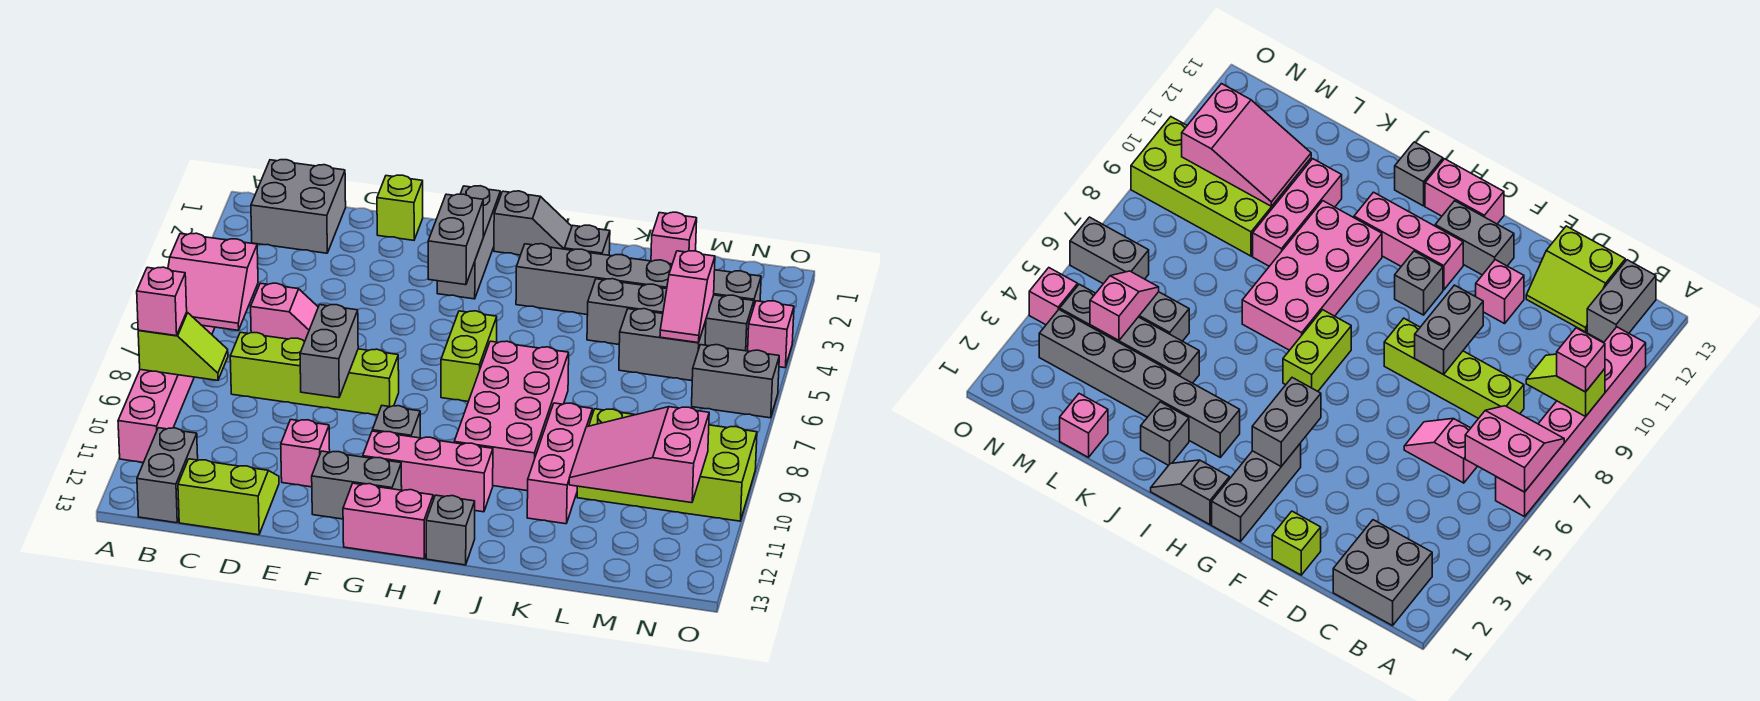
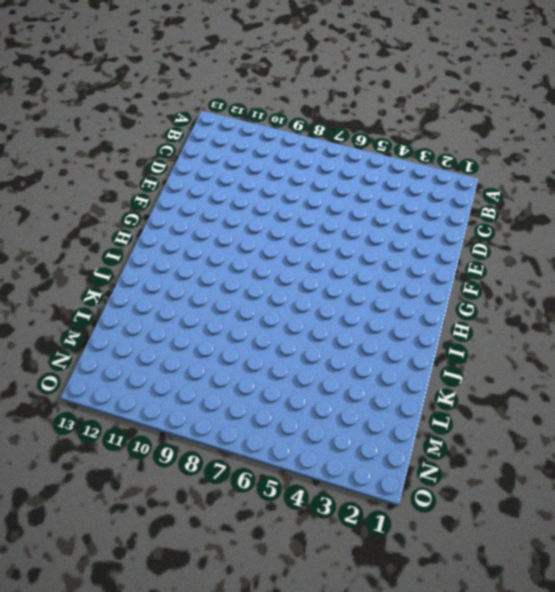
none -> pink 1x6 brick [118,325,215,463]
none -> grey 2x2 brick [251,160,346,253]
none -> grey 1x2 brick [137,428,198,523]
none -> pink 1x2 slope [251,283,318,341]

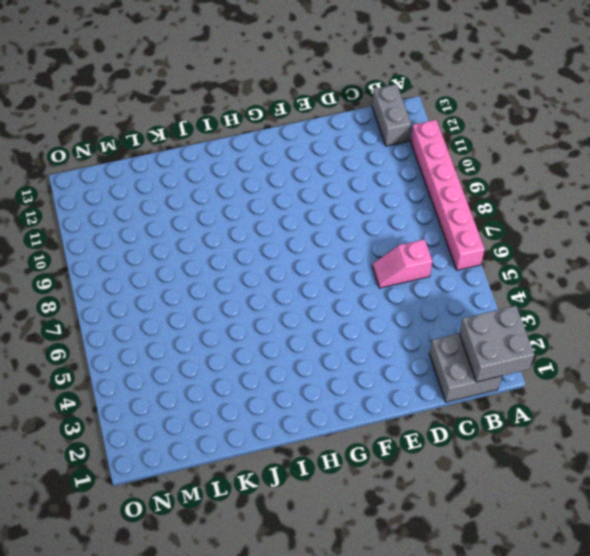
grey 2x2 brick [459,306,534,382] -> none
none -> lime 1x4 brick [230,332,399,415]
none -> lime 2x2 slope [178,459,279,535]
none -> lime 1x1 brick [377,175,423,240]
none -> pink 1x1 brick [281,420,330,487]

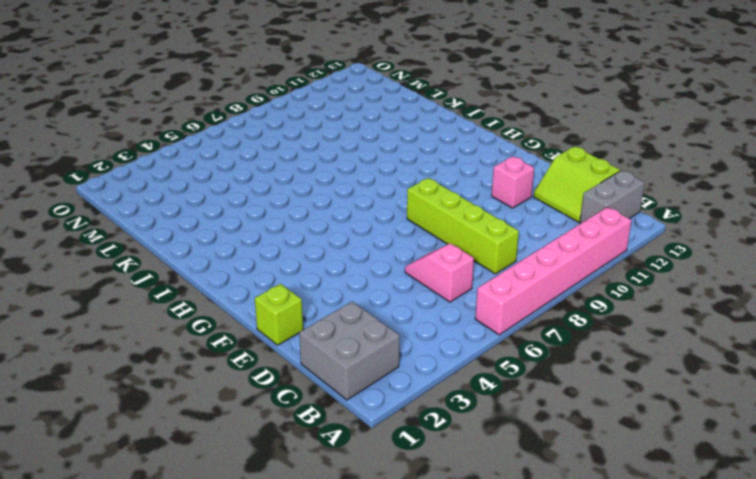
none -> grey 1x2 brick [312,451,402,519]
none -> grey 1x3 brick [437,186,500,299]
none -> grey 1x1 brick [372,406,420,438]
none -> pink 1x3 brick [363,431,493,512]

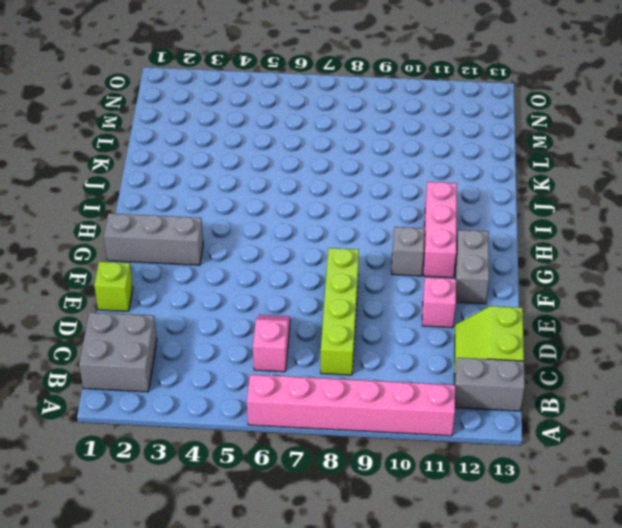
none -> pink 1x2 brick [343,483,433,559]
none -> grey 1x2 slope [494,191,572,255]
none -> lime 1x2 brick [441,311,497,402]
none -> grey 1x6 brick [516,244,761,315]

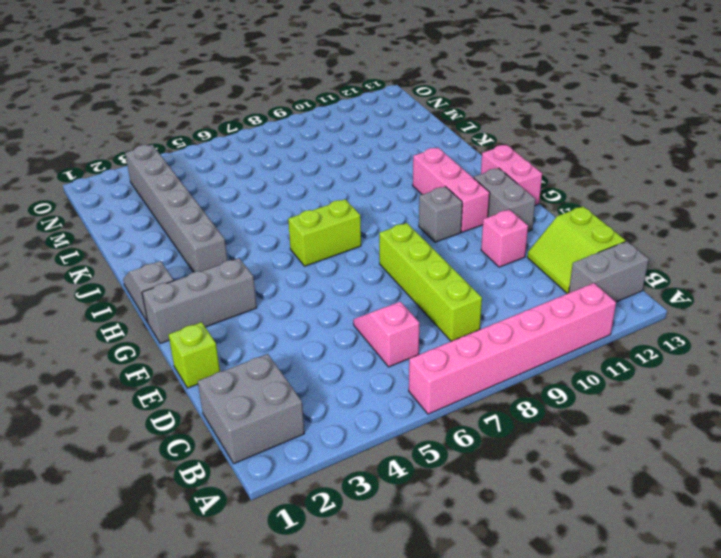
none -> pink 2x4 brick [454,341,569,491]
none -> grey 1x1 brick [426,495,475,565]
none -> grey 1x1 brick [565,225,610,255]
none -> grey 1x4 brick [587,279,754,351]

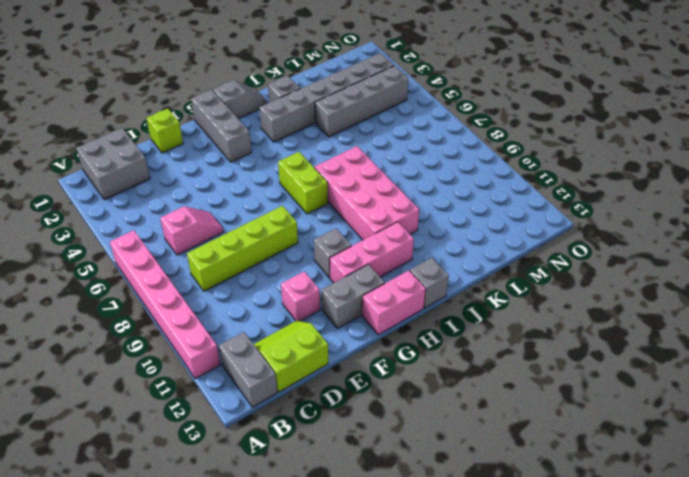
none -> pink 1x3 brick [527,403,592,524]
none -> pink 1x1 brick [651,212,697,264]
none -> grey 1x2 brick [619,309,706,381]
none -> lime 2x4 brick [577,409,757,521]

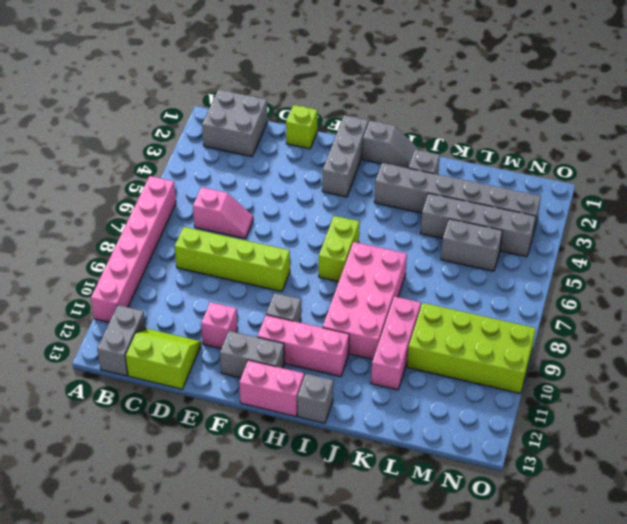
none -> pink 1x1 brick [651,212,697,264]
none -> grey 1x2 brick [692,345,779,418]
none -> pink 1x1 brick [748,301,794,368]
none -> pink 2x2 slope [168,233,258,330]

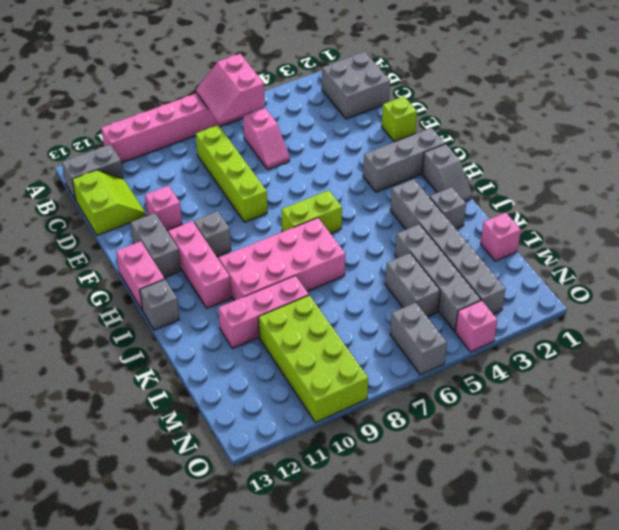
none -> lime 1x2 slope [138,312,228,380]
none -> grey 1x2 brick [300,305,358,398]
none -> grey 1x2 brick [428,194,483,285]
none -> pink 2x3 slope [569,407,709,503]

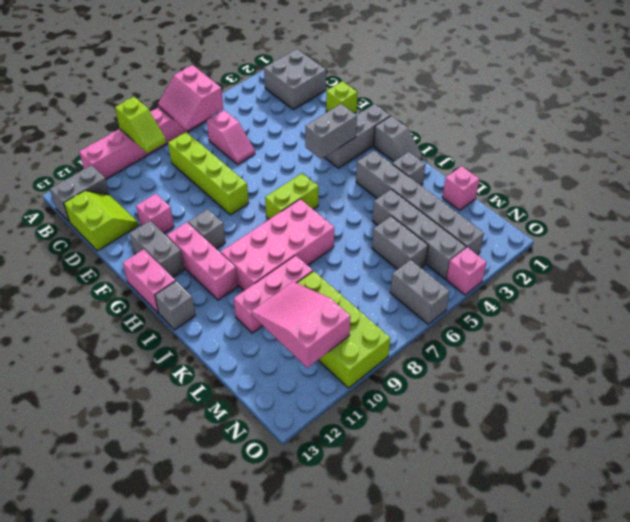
none -> grey 1x2 brick [300,305,358,398]
none -> pink 1x2 slope [660,251,715,343]
none -> pink 1x1 brick [137,267,187,336]

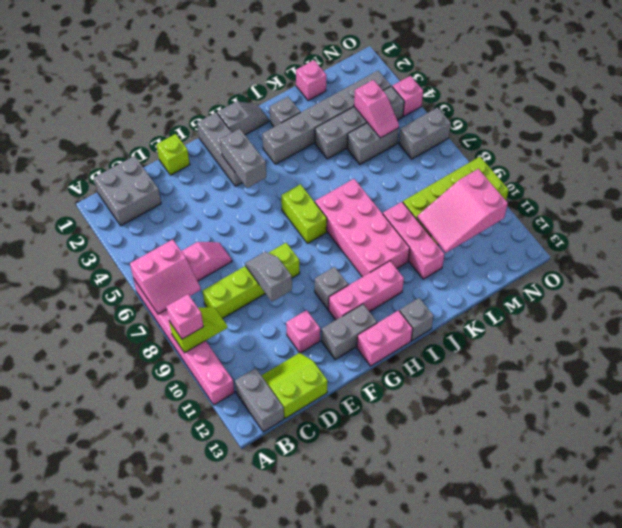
grey 1x2 slope [245,252,292,302] -> grey 1x2 brick [300,305,358,398]

